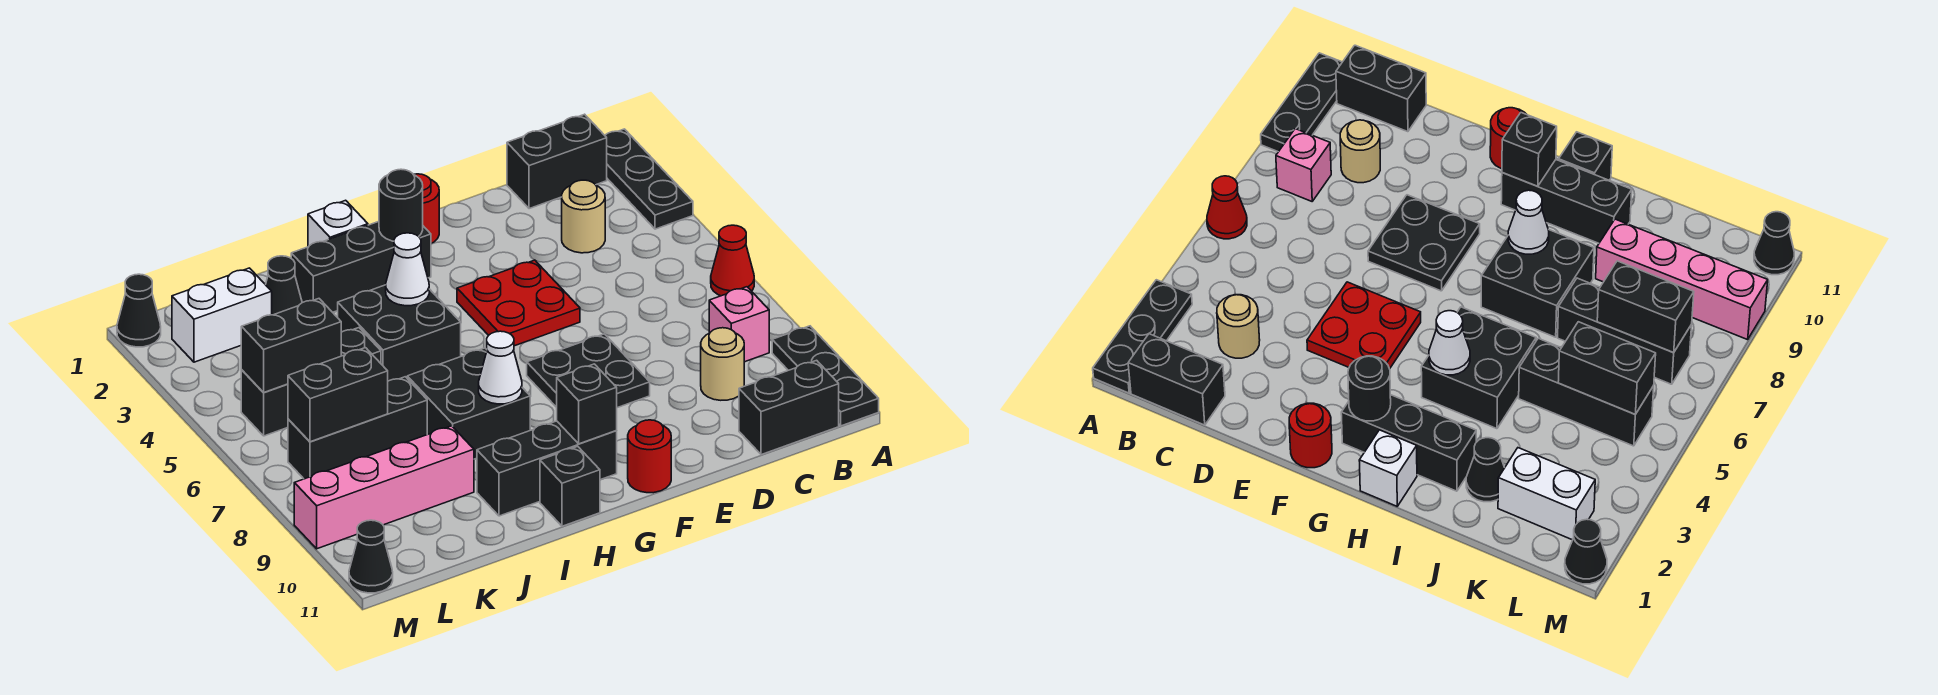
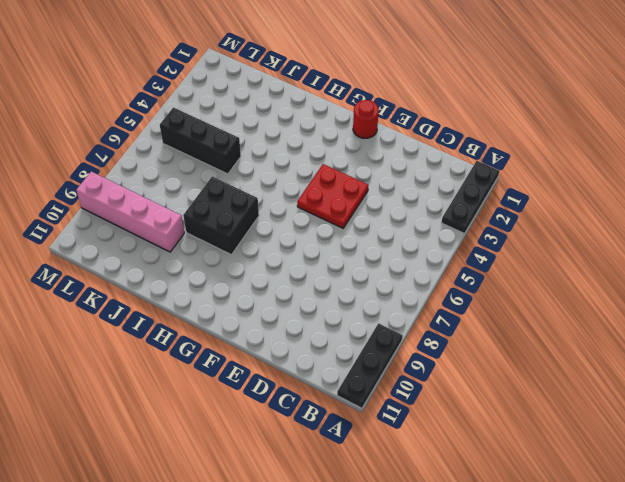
none -> red 1x1 cone [711,225,754,296]
none -> black 1x2 brick [507,114,607,209]
none -> pink 1x1 brick [709,287,769,362]
none -> black 1x2 brick [739,360,839,455]

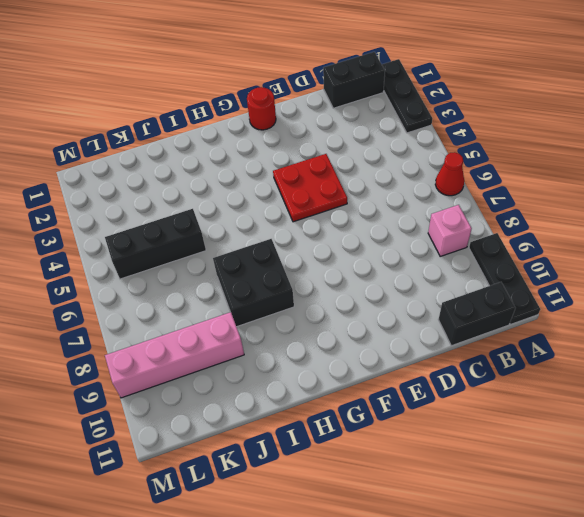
none -> tan 1x1 round brick [562,180,605,253]
none -> tan 1x1 round brick [701,328,744,400]
none -> black 2x2 plate [527,334,650,408]
none -> red 1x1 round brick [628,420,671,493]

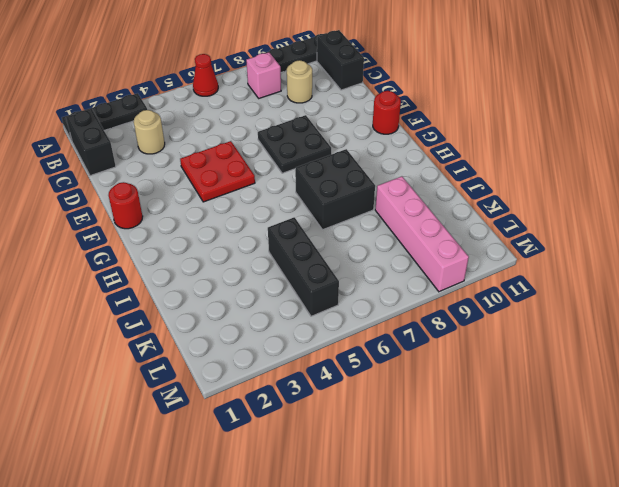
none -> black 1x3 brick [291,222,431,312]
none -> black 1x3 brick [477,421,617,516]
none -> white 1x1 brick [308,200,368,247]
none -> black 2x2 brick [338,285,461,381]

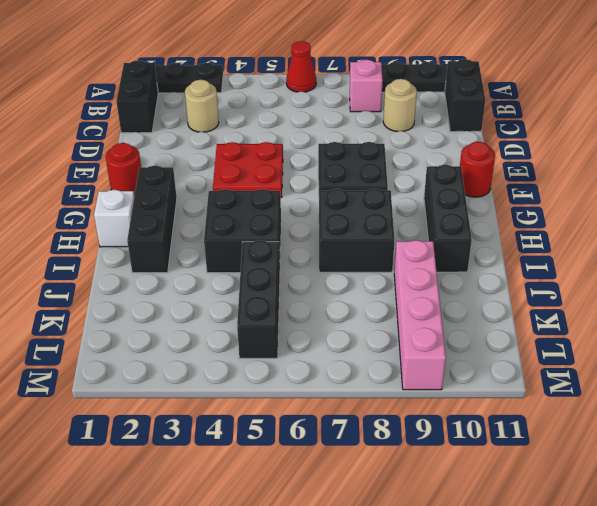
none -> black 1x1 brick [540,446,600,526]
none -> black 1x1 cone [266,256,302,315]
none -> black 1x3 brick [288,377,427,479]
none -> white 1x2 brick [172,268,272,362]

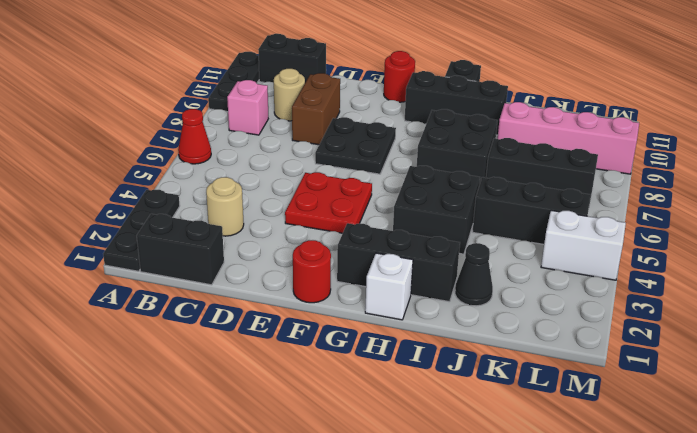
brown 1x2 brick [292,73,340,145] -> none
white 1x2 brick [541,210,626,280] -> white 1x2 brick moved to [172,268,272,362]
none -> black 1x1 cone [117,274,161,347]
none -> black 1x1 cone [349,520,393,593]
none -> black 1x1 round brick [379,169,423,241]
none -> black 1x1 brick [557,364,617,444]

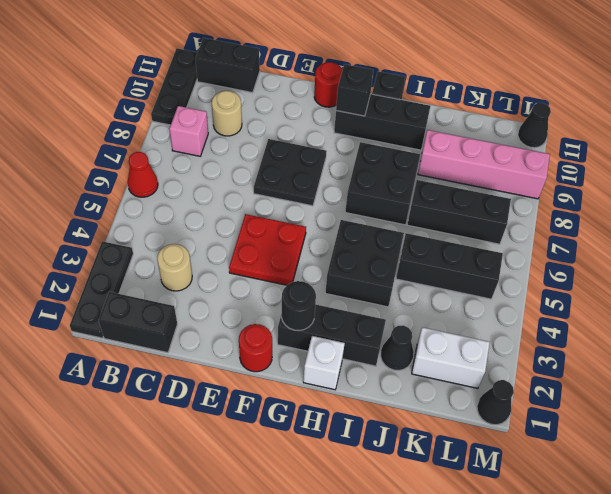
none -> white 1x1 cone [386,233,429,306]
none -> white 1x1 cone [479,331,522,404]
none -> black 1x2 brick [241,299,341,393]
none -> black 1x2 brick [288,348,388,442]

